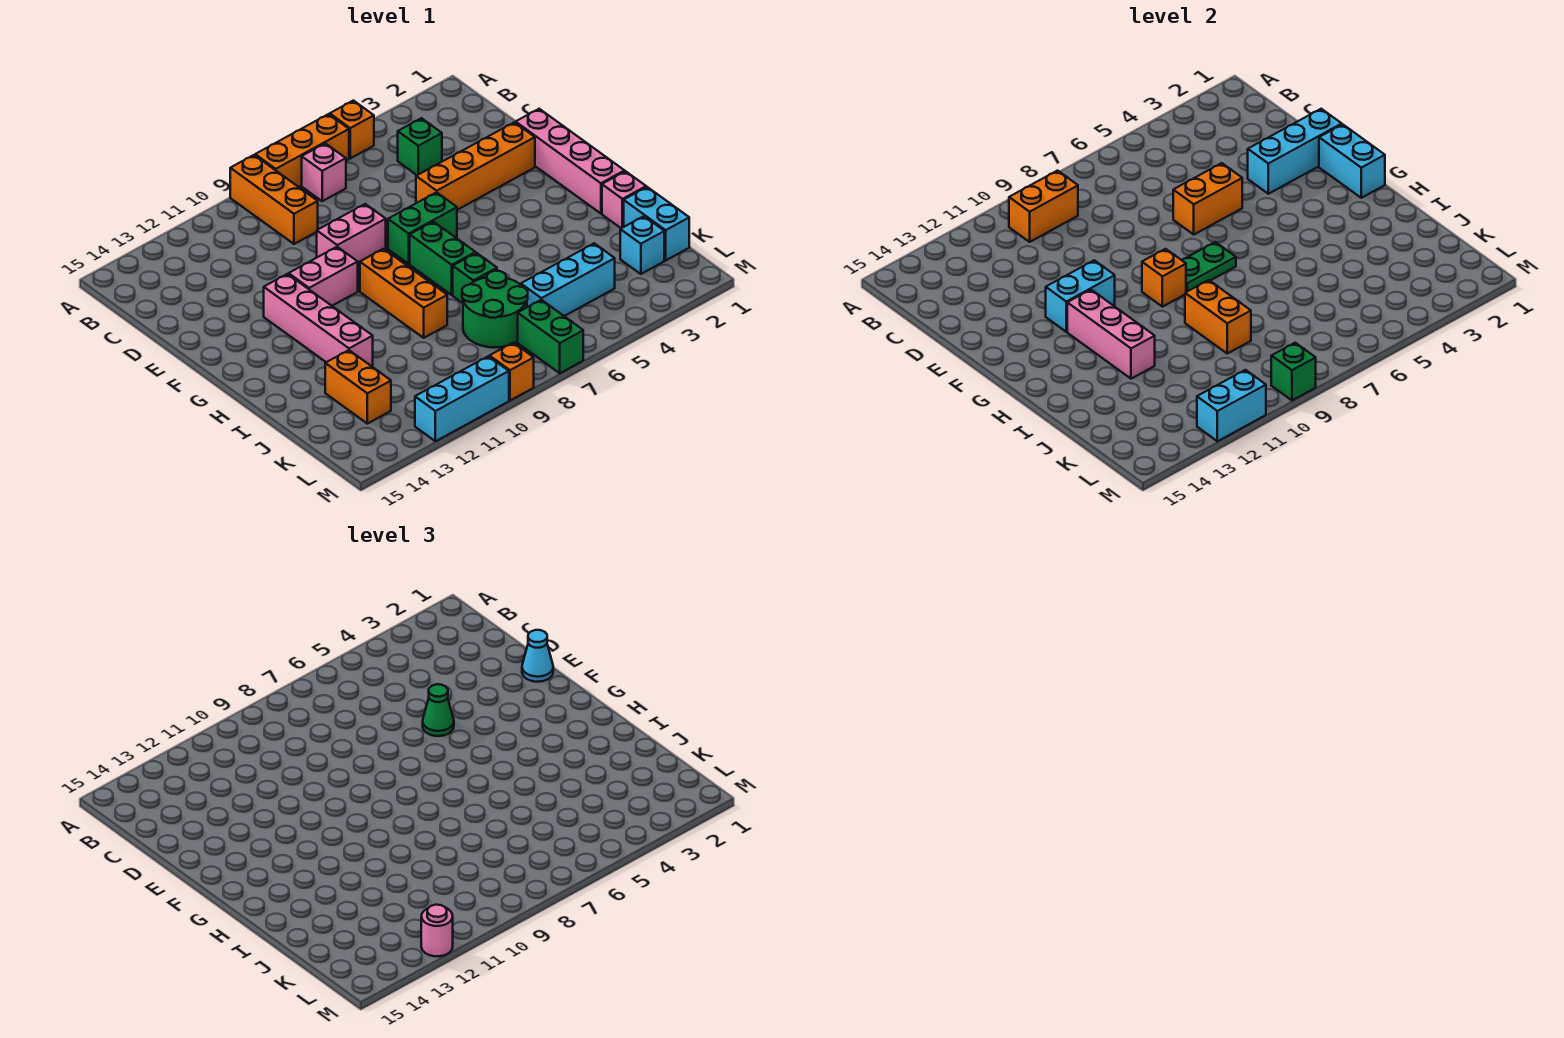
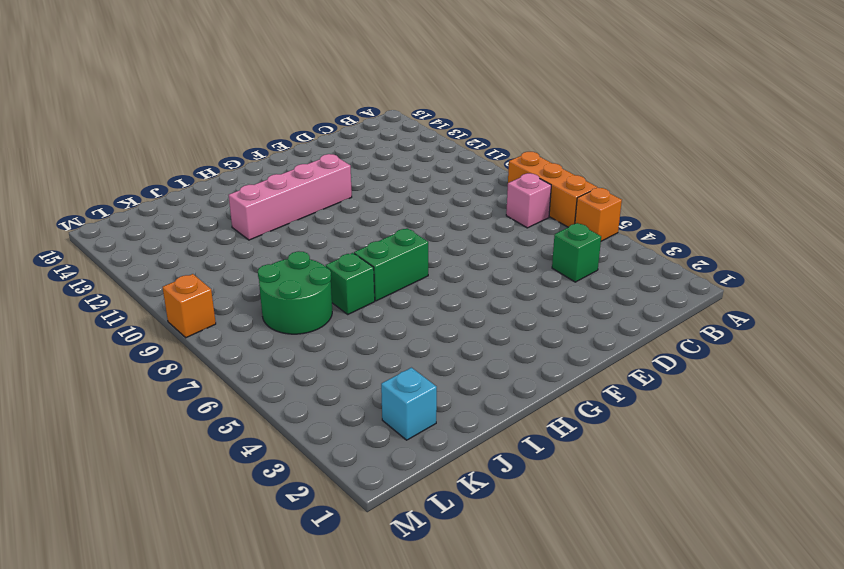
none -> orange 1x3 brick [230,155,318,244]
none -> pink 1x4 brick [516,109,625,213]
none -> orange 1x4 brick [416,122,535,210]
none -> pink 1x2 brick [317,204,386,264]

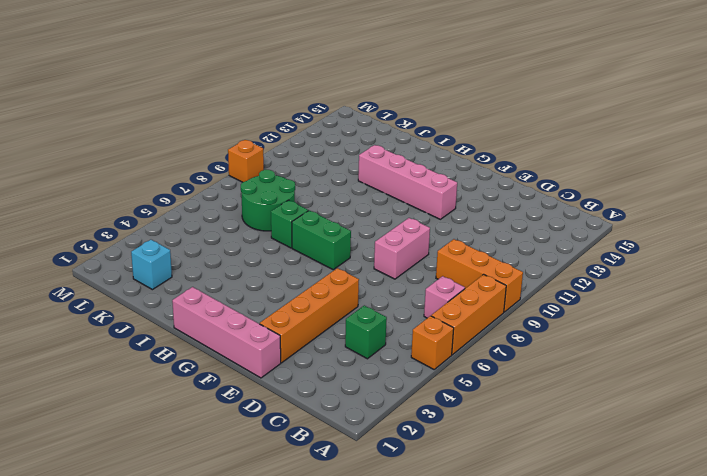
none -> green 1x2 brick [388,192,457,264]
none -> pink 1x2 brick [289,247,358,306]
none -> orange 1x3 brick [360,249,447,338]
none -> pink 1x1 brick [602,171,646,228]

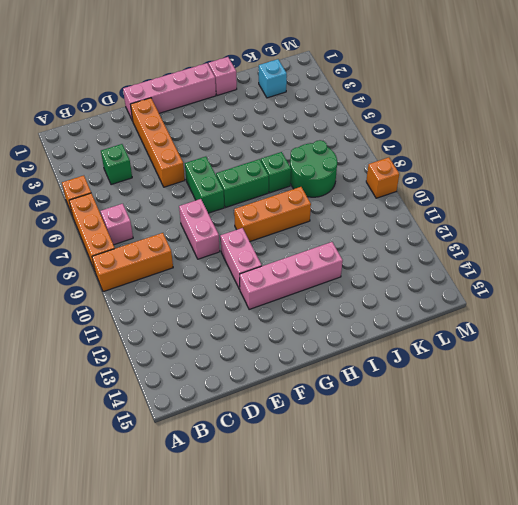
none -> cyan 1x2 brick [624,187,689,260]
none -> orange 1x2 brick [325,350,391,424]
none -> cyan 1x3 brick [521,243,615,316]
none -> green 1x2 brick [518,300,583,373]

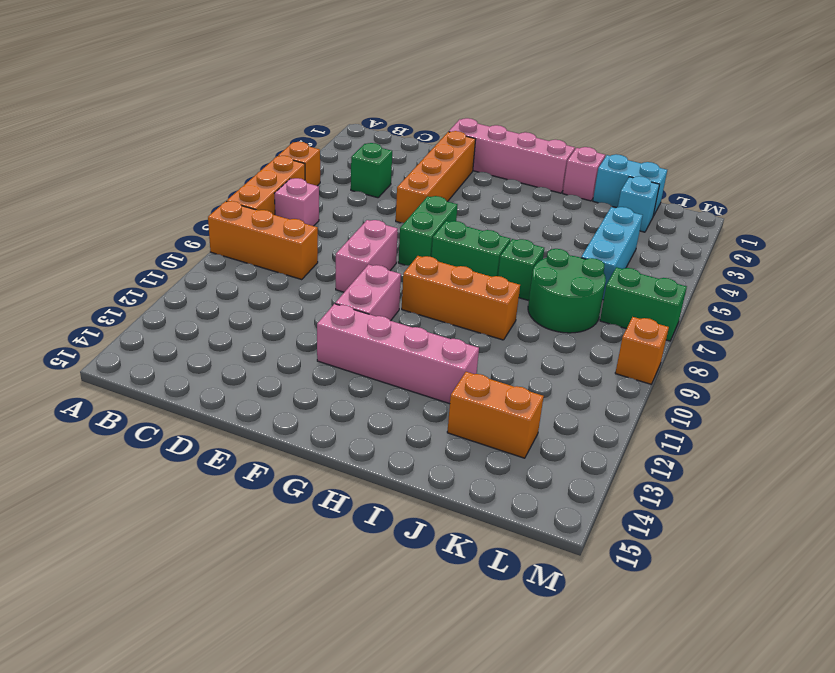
none -> cyan 1x3 brick [415,356,509,441]
none -> orange 1x2 brick [1009,171,1078,242]
none -> cyan 1x3 brick [1248,109,1342,194]
none -> orange 1x2 brick [1173,163,1242,234]

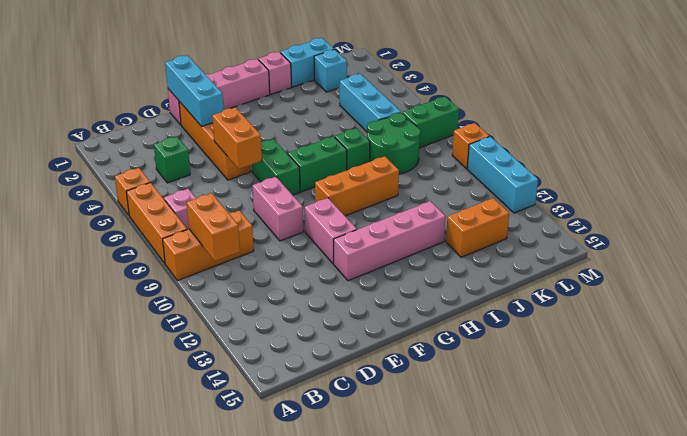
none -> cyan 1x2 brick [1319,124,1385,198]
none -> cyan 1x2 brick [1046,260,1115,332]
none -> green 1x2 plate [1182,242,1236,292]
none -> orange 1x1 brick [1142,249,1186,307]

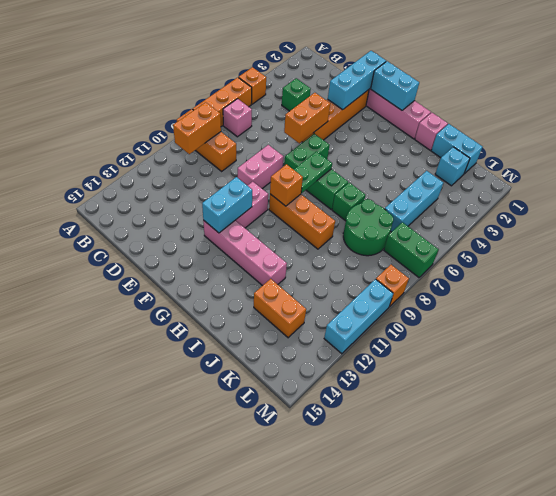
none -> pink 1x3 brick [1067,290,1155,379]
none -> orange 1x2 brick [1185,280,1251,354]
none -> green 1x1 brick [1271,343,1316,401]
none -> cyan 1x2 brick [1197,370,1266,441]

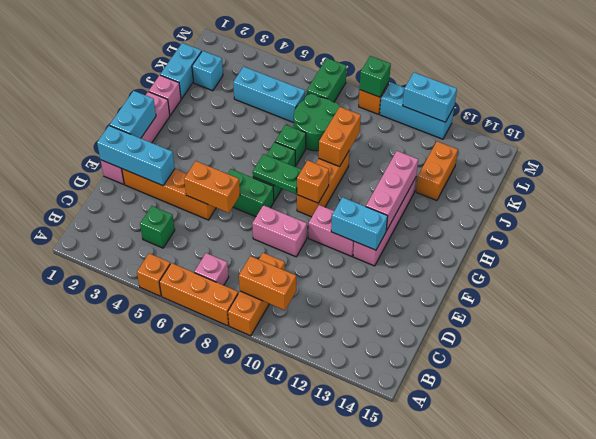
none -> cyan 1x1 cone [522,630,553,682]
none -> green 1x1 cone [423,684,454,736]
none -> pink 1x1 round brick [421,905,453,956]

